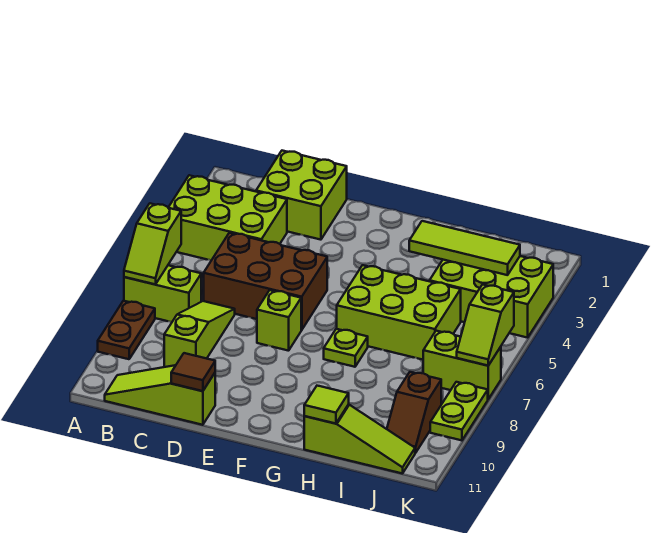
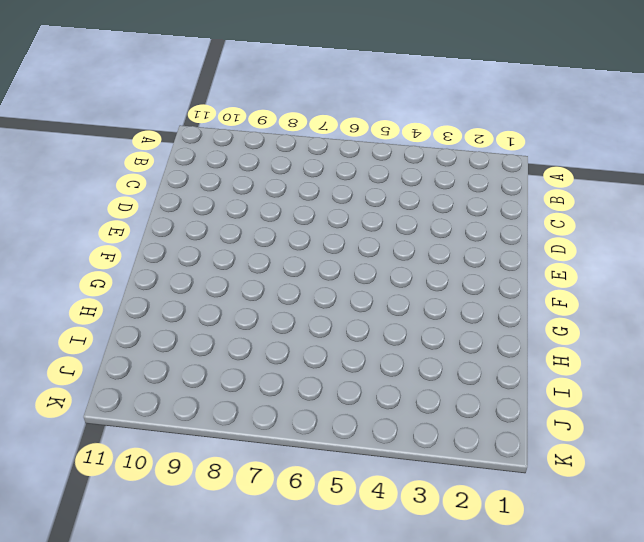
none -> lime 2x3 brick [168,175,287,260]
none -> lime 1x2 brick [124,265,201,322]
none -> brown 1x2 plate [98,301,155,359]

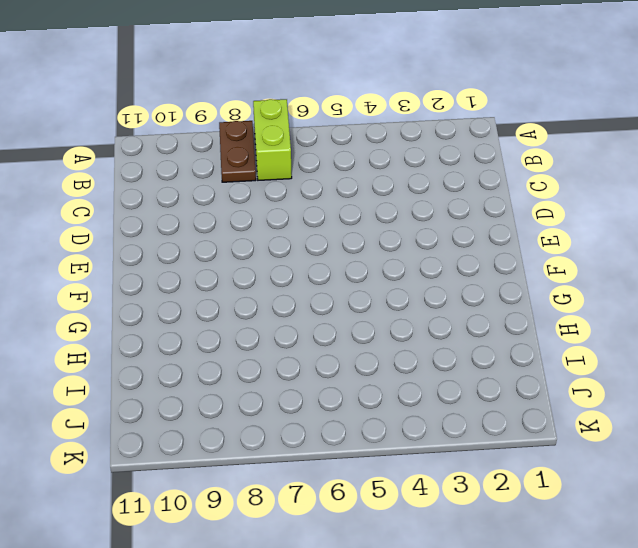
brown 1x2 plate [219,121,256,182] -> brown 1x2 plate turned to [98,301,155,359]
none -> lime 2x3 brick [168,175,287,260]
none -> lime 1x3 slope [105,365,215,425]
none -> lime 2x2 brick [256,151,347,240]

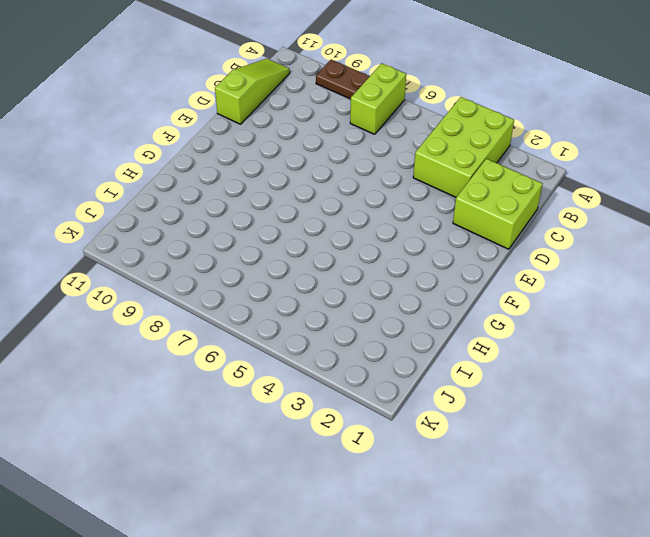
none -> brown 2x3 brick [204,233,327,330]
none -> lime 1x3 slope [164,301,235,367]
none -> lime 1x1 brick [257,290,301,351]

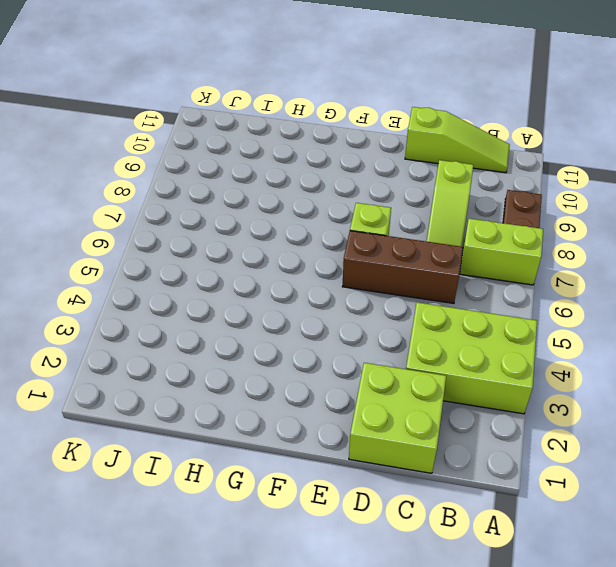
brown 1x3 brick [342,231,463,303] -> brown 2x3 brick [204,233,327,330]
none -> lime 2x3 brick [337,265,461,360]
none -> lime 1x1 plate [324,329,368,367]
none -> lime 1x3 slope [304,404,415,474]

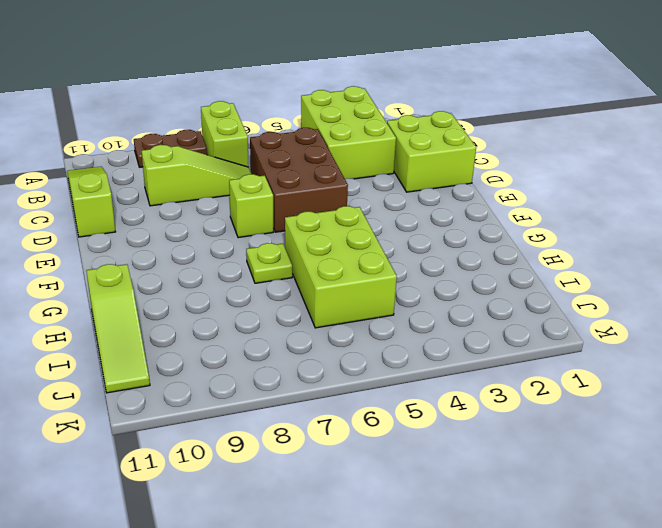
none -> lime 2x3 brick [430,256,553,338]
none -> lime 1x2 brick [423,331,501,399]
none -> brown 1x2 slope [387,372,441,453]

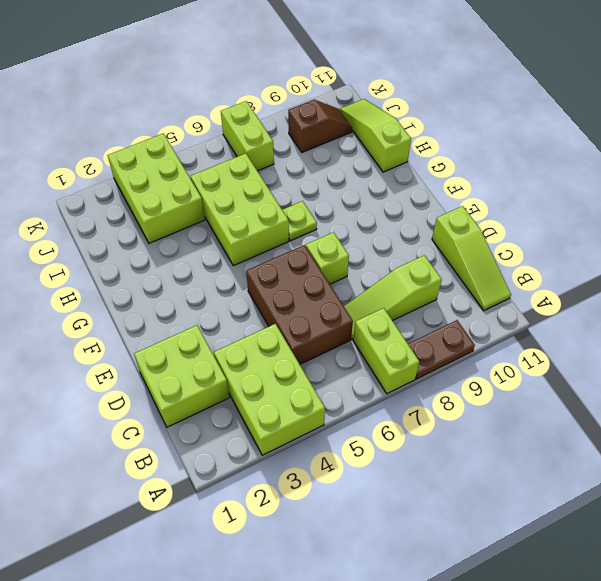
none -> lime 1x2 plate [430,382,488,440]
none -> lime 1x2 slope [124,203,181,284]
none -> brown 1x1 tile [171,353,215,391]

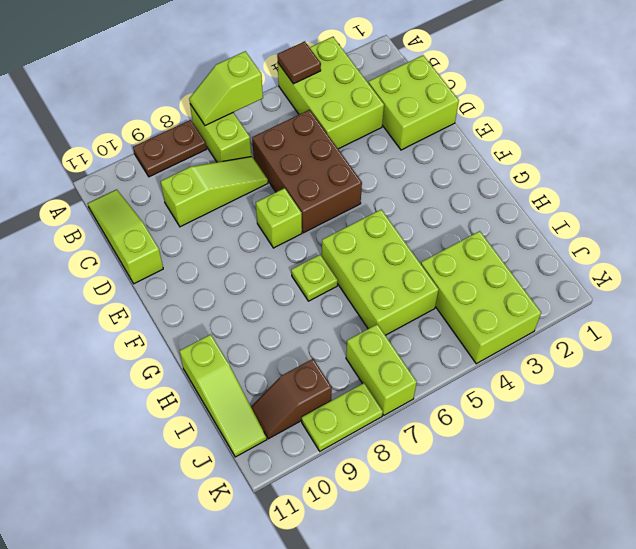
brown 1x1 tile [277,41,321,84] -> brown 1x1 tile moved to [171,353,215,391]
none -> lime 1x3 tile [409,221,520,275]
none -> lime 1x1 tile [304,386,349,424]
none -> lime 1x2 slope [457,285,514,366]

